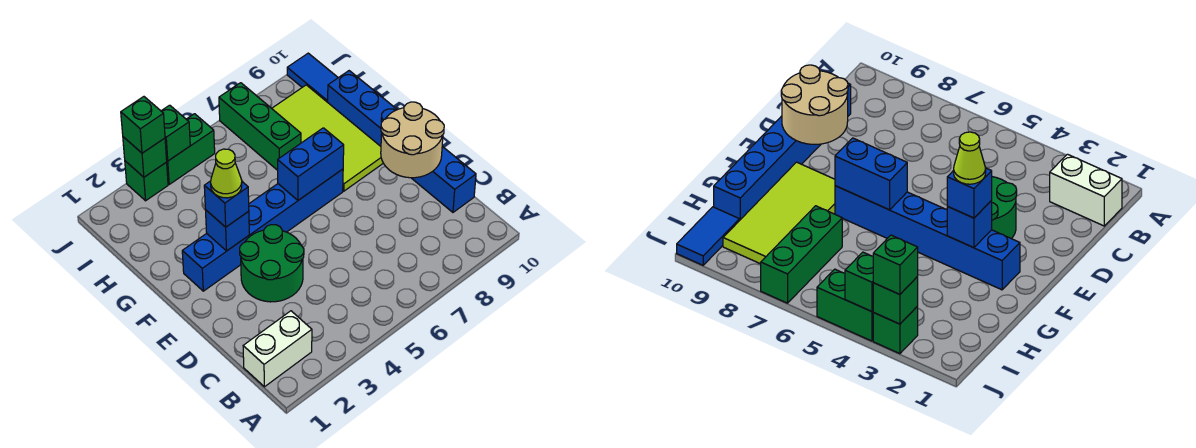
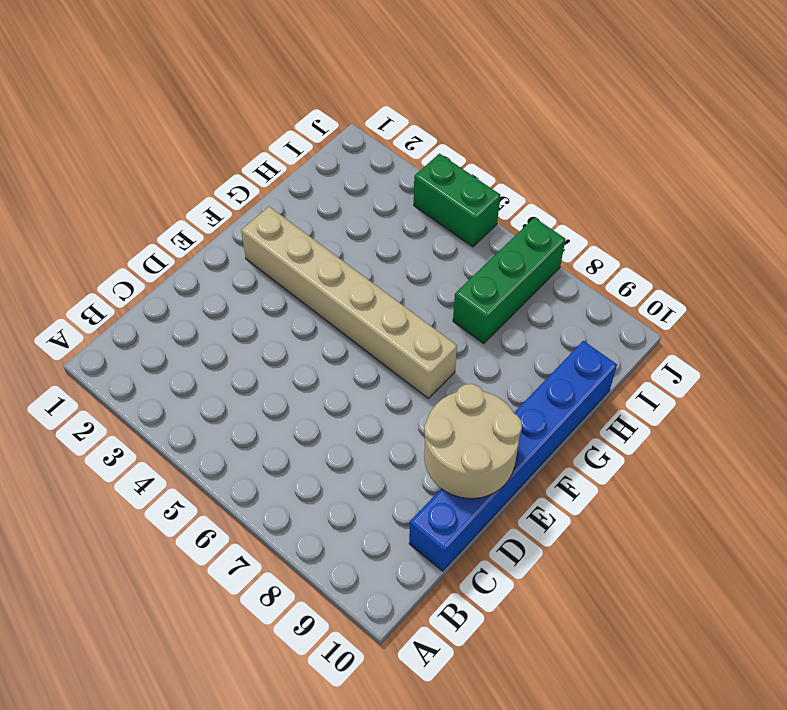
tan 1x6 brick [241,207,457,398] -> blue 1x6 brick [182,169,343,291]
none -> white 1x2 brick [243,311,312,387]
none -> green 2x2 round brick [240,225,304,302]
none -> lime 2x4 tile [272,85,383,191]

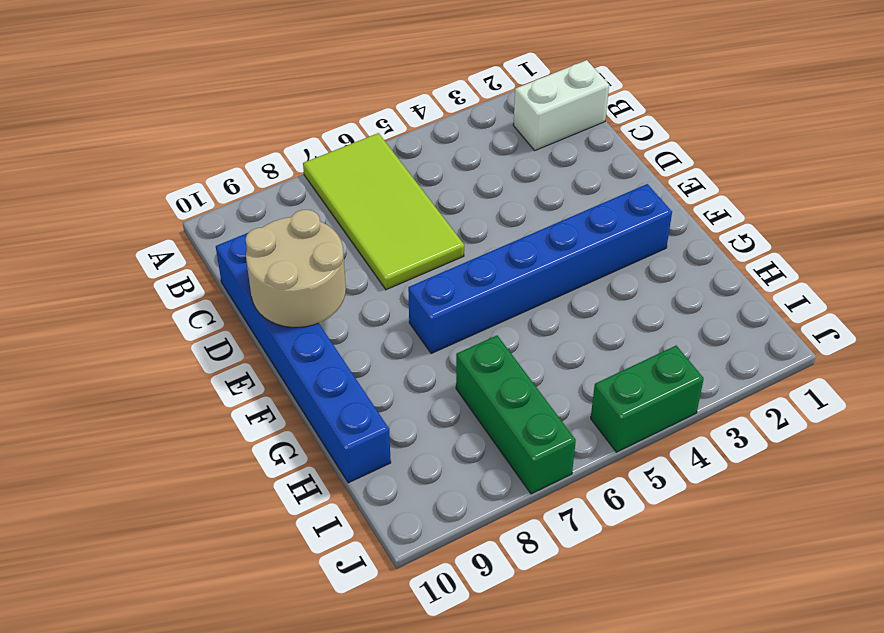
lime 2x4 tile [303,133,464,290] -> lime 2x4 tile moved to [272,85,383,191]
none -> green 2x2 round brick [240,225,304,302]
none -> blue 1x2 tile [287,53,338,102]
none -> green 1x1 brick [125,161,168,201]

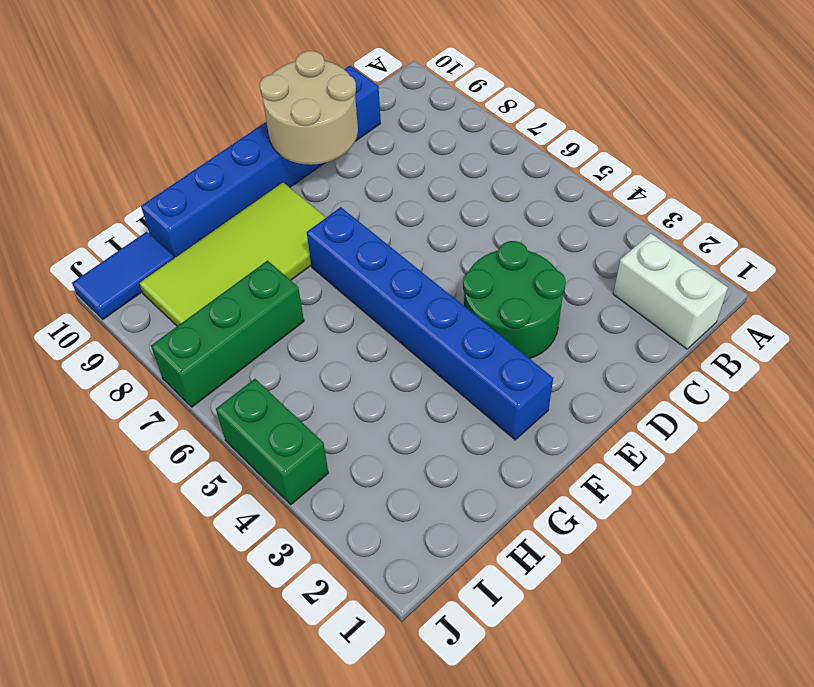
none -> green 1x1 brick [125,161,168,201]
none -> blue 1x1 brick [206,210,249,251]
none -> blue 1x2 brick [278,128,344,200]

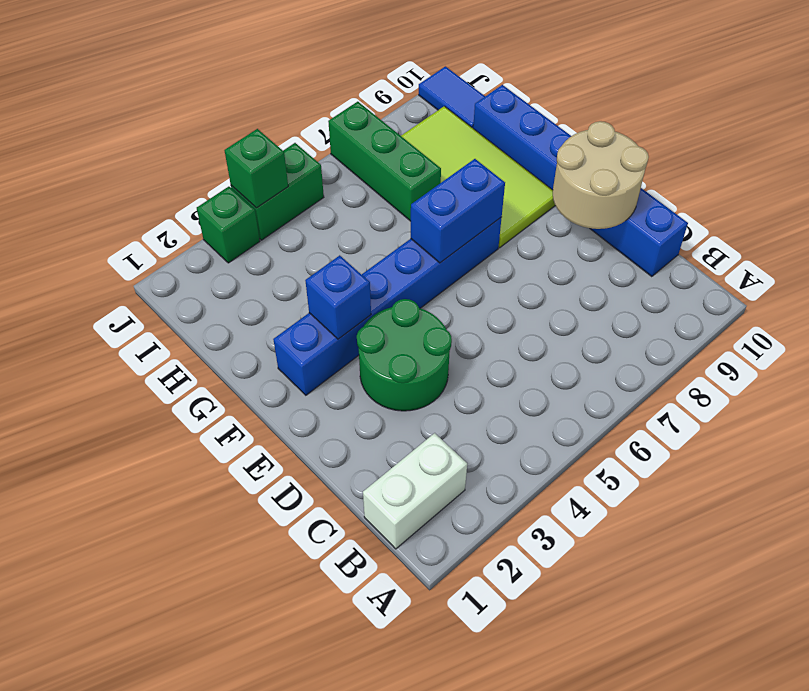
none -> green 1x1 brick [123,137,167,177]
none -> blue 1x1 brick [204,181,249,227]
none -> green 1x1 brick [121,97,165,153]

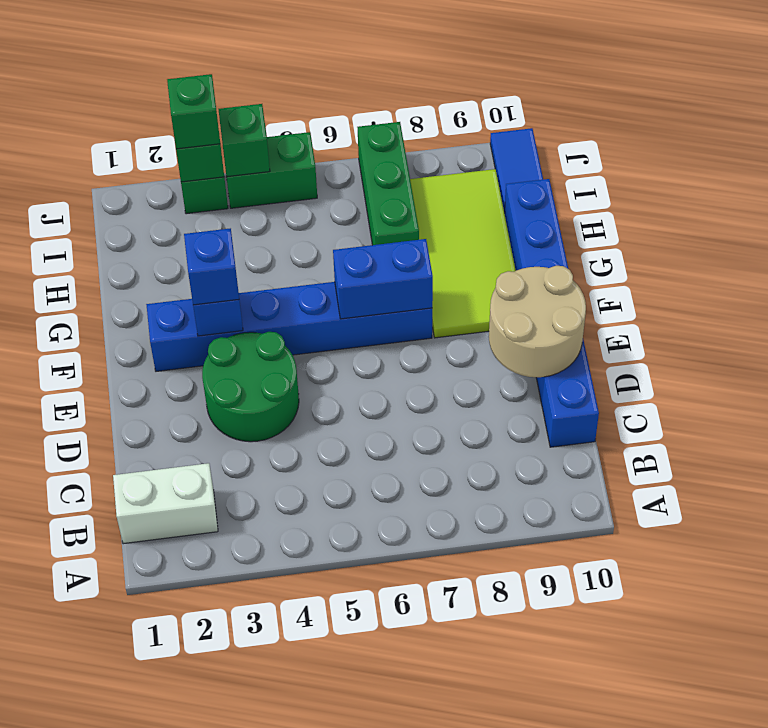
none -> lime 1x1 cone [211,149,242,198]

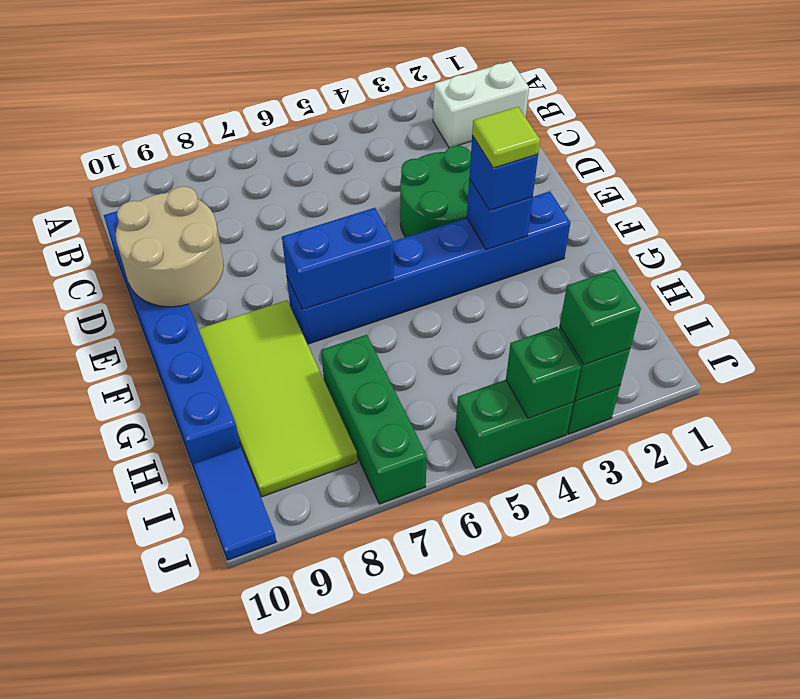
lime 1x1 tile [472,107,540,168] -> lime 1x1 cone [211,149,242,198]

